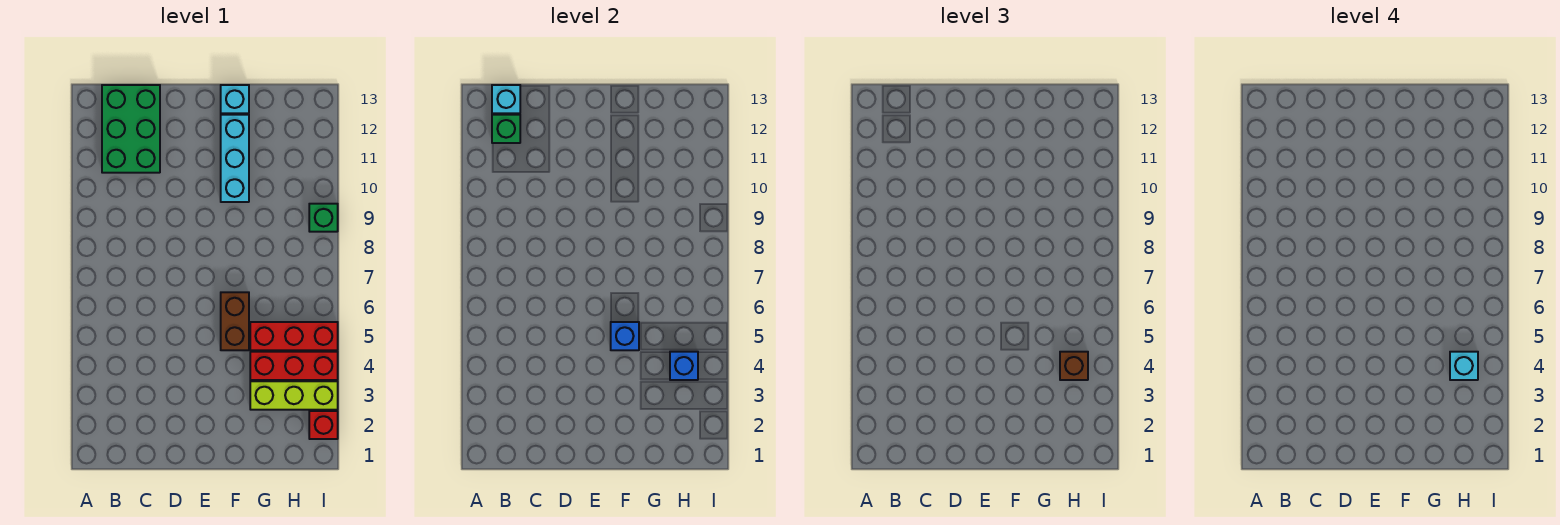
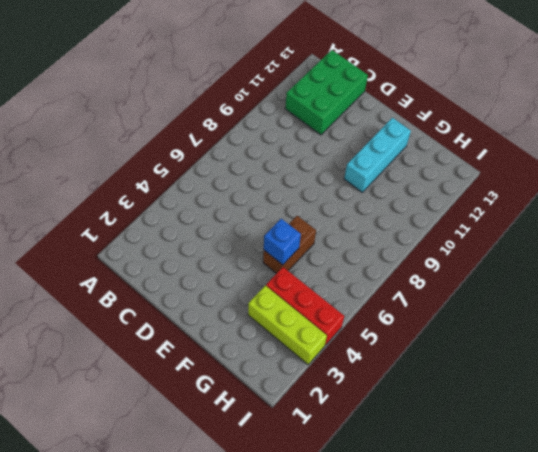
none -> cyan 1x1 brick [221,85,249,113]
none -> red 1x3 brick [250,322,338,350]
none -> red 1x1 brick [309,411,338,439]

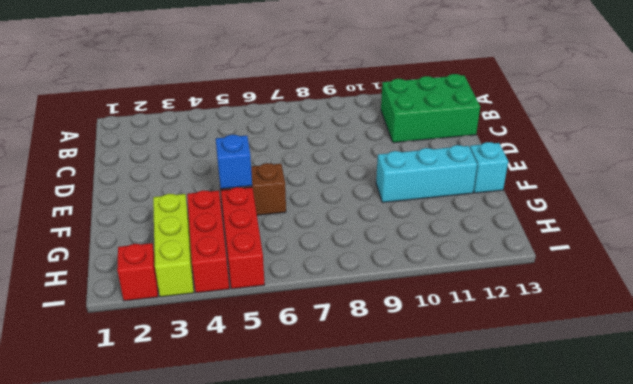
none -> green 1x1 brick [309,204,338,232]
none -> green 1x1 brick [492,115,520,143]
none -> cyan 1x1 brick [492,85,520,113]

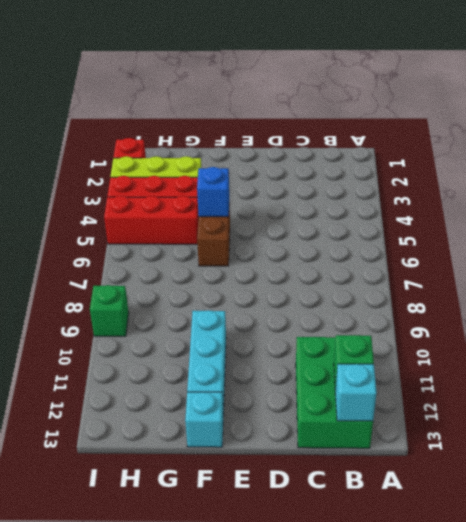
none -> blue 1x1 brick [670,352,698,380]
none -> brown 1x1 brick [1060,352,1088,380]
none -> cyan 1x1 brick [1450,352,1478,380]

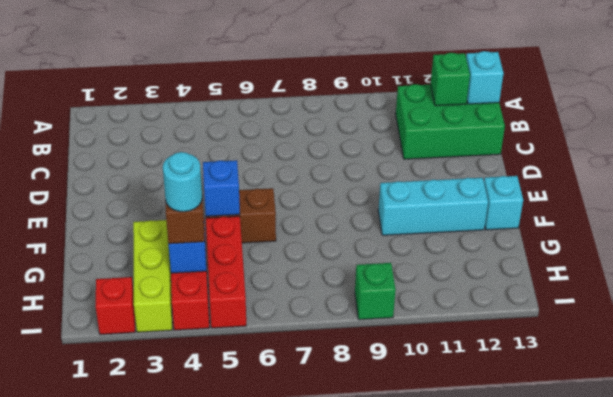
cyan 1x1 round brick [163,152,202,212] -> cyan 1x1 brick [1450,352,1478,380]

